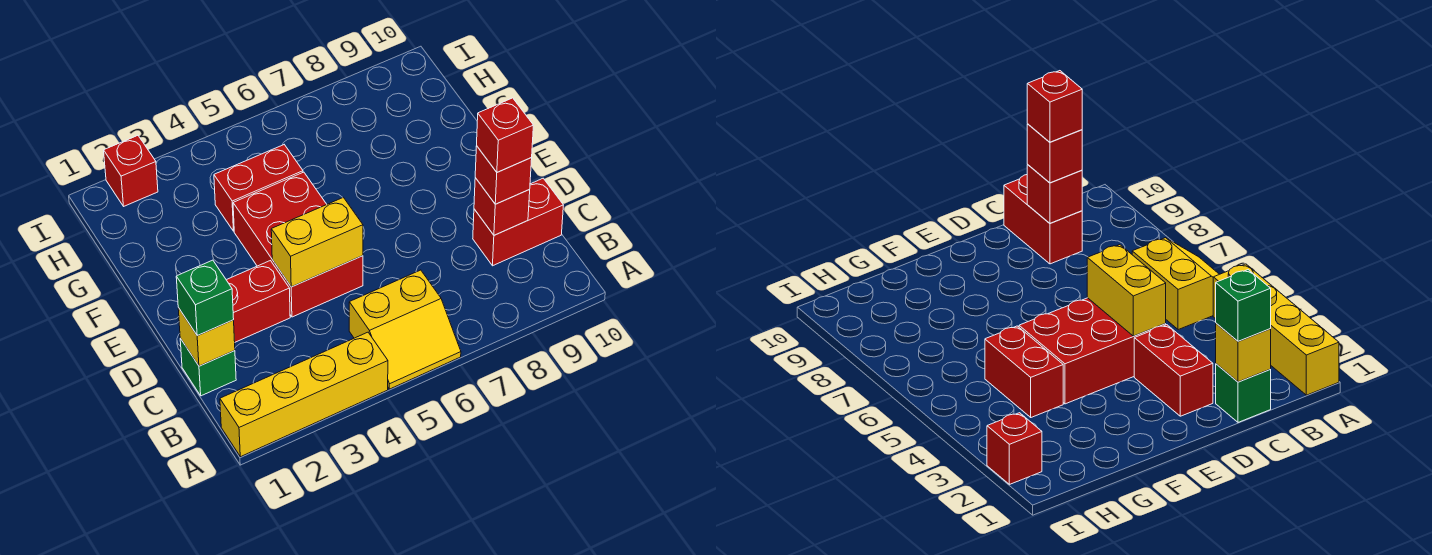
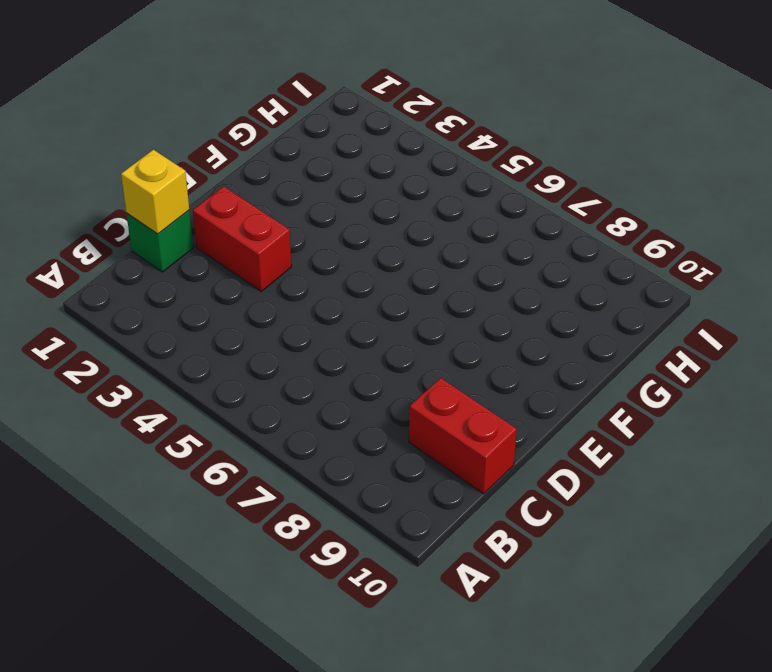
none -> yellow 1x4 brick [220,332,388,457]
none -> yellow 2x2 slope [349,270,461,389]
none -> red 2x3 brick [233,172,363,317]

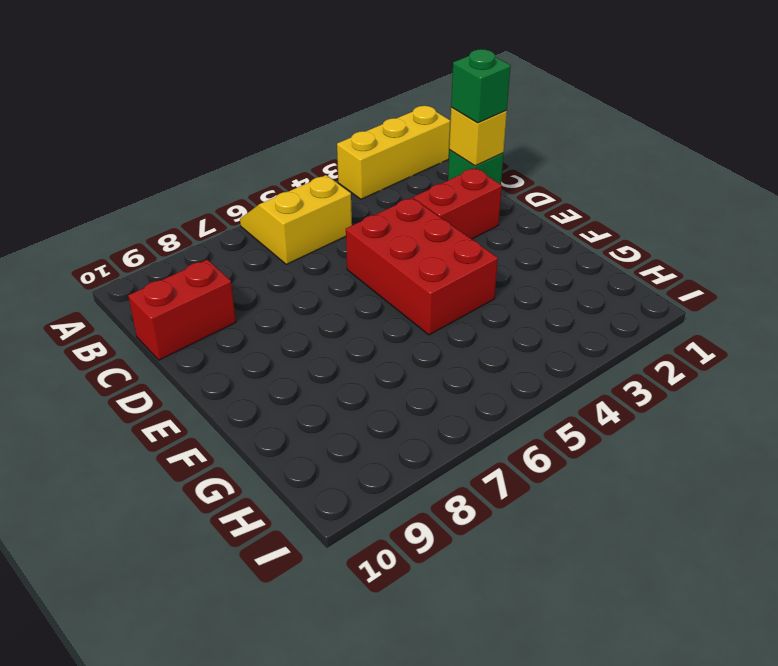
yellow 1x3 brick [337,106,450,199] -> yellow 1x4 brick [220,332,388,457]
none -> red 1x2 brick [214,145,303,231]
none -> red 1x1 brick [104,136,158,206]
none -> red 1x1 brick [474,178,530,235]

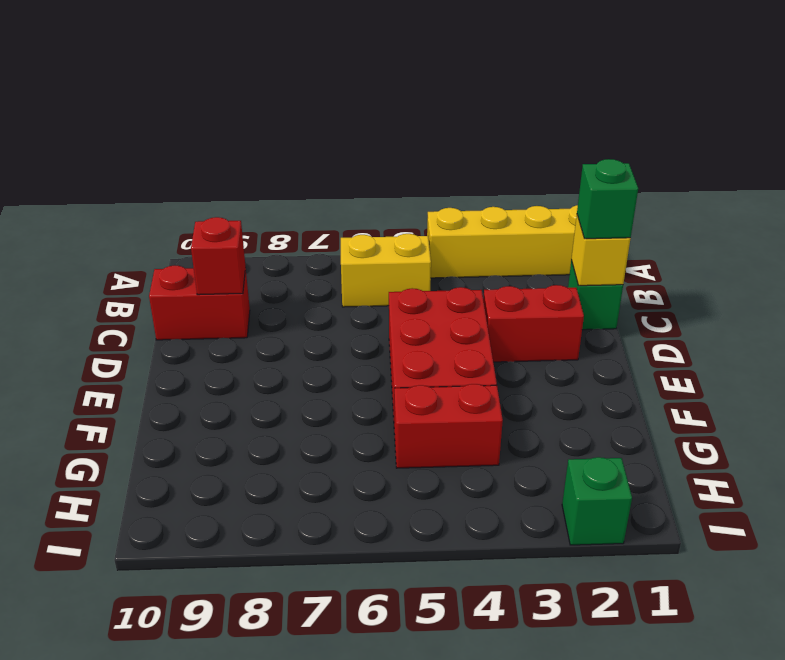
green 1x1 brick [562,457,632,545] -> red 1x1 brick [104,136,158,206]
none -> yellow 1x2 brick [271,197,363,287]
none -> red 1x1 brick [475,146,532,204]
none -> red 1x1 brick [477,98,533,172]

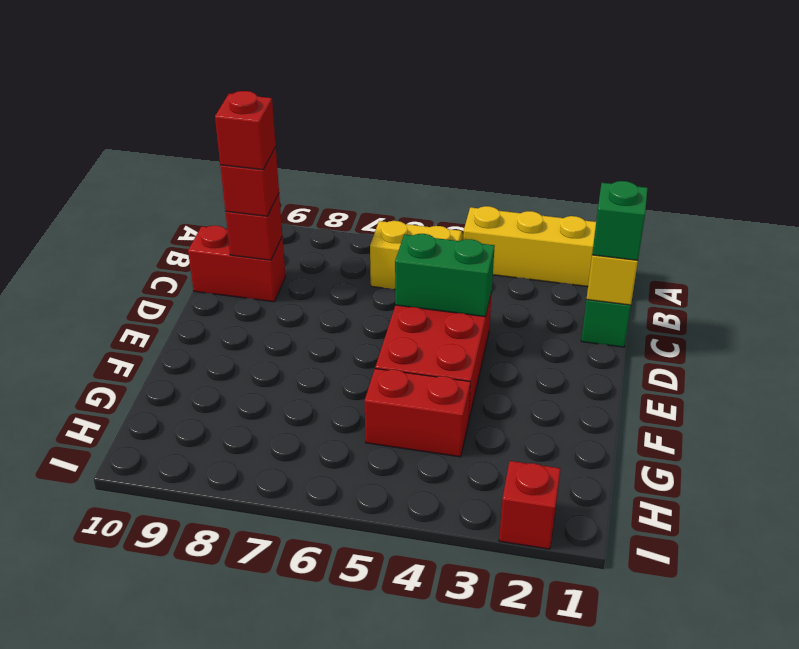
green 1x2 brick [395,234,495,317] -> yellow 1x2 brick [271,197,363,287]
none -> red 1x2 brick [227,261,290,342]

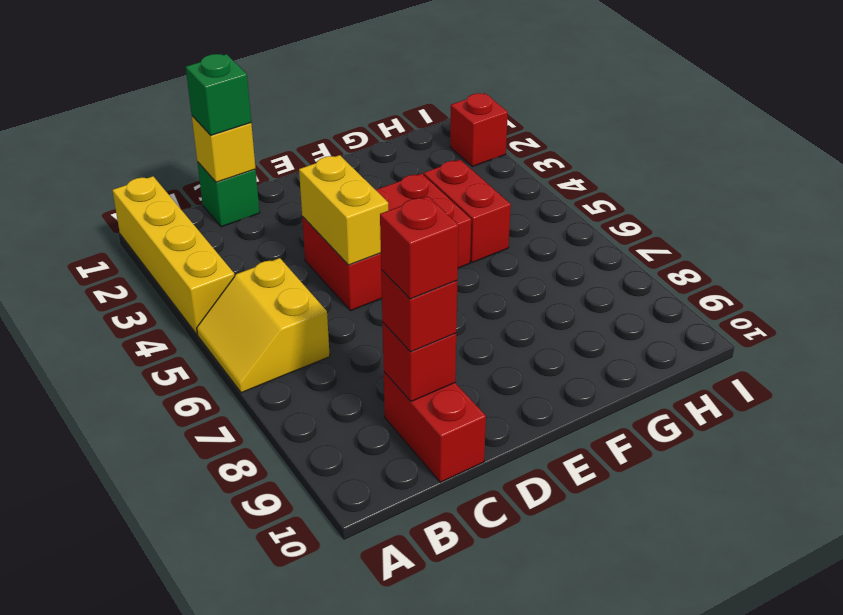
none -> red 1x2 brick [227,261,290,342]

